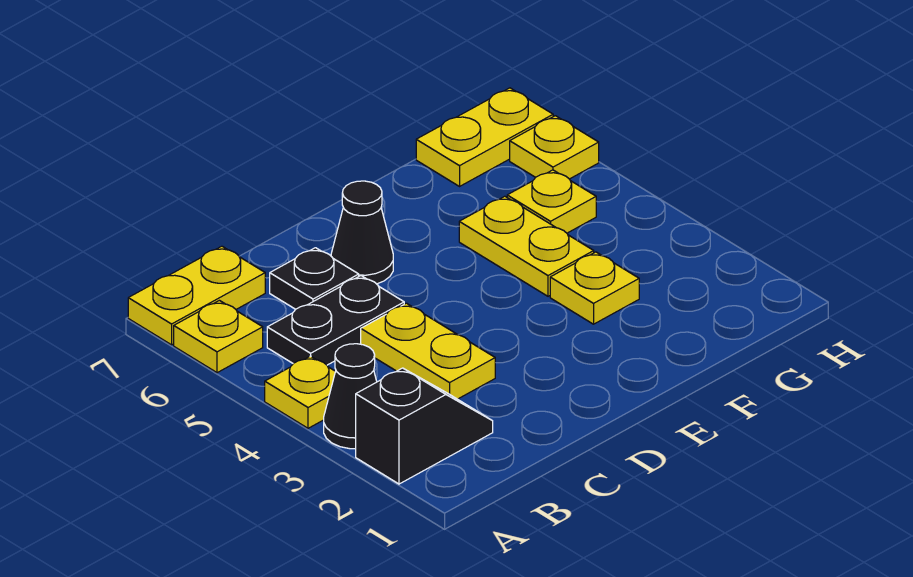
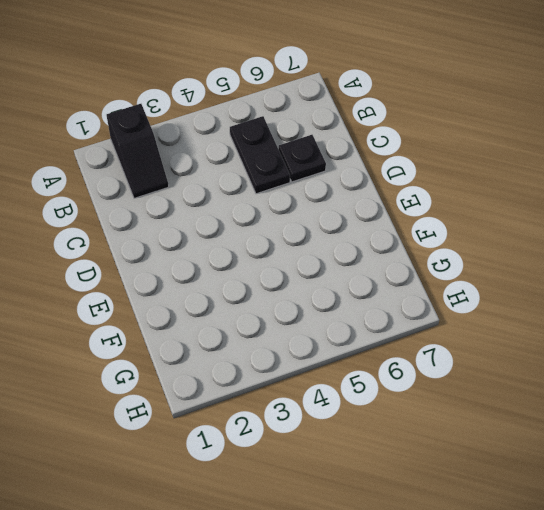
none -> black 1x1 cone [324,344,377,449]
none -> yellow 1x1 plate [265,356,335,428]
none -> yellow 1x1 plate [174,301,263,373]

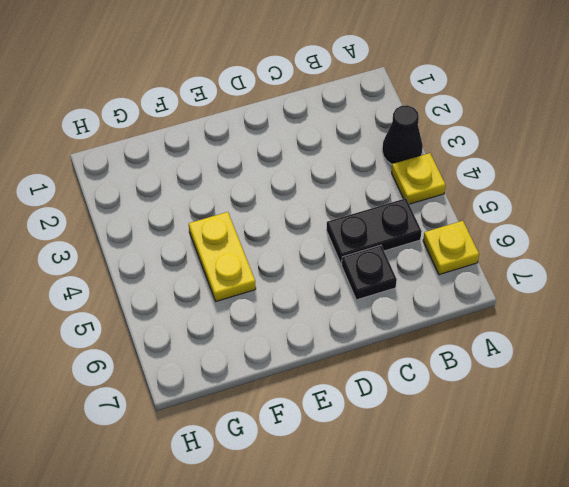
none -> black 1x2 slope [356,368,493,484]
none -> yellow 1x2 plate [128,246,265,345]
none -> yellow 1x2 plate [361,303,495,399]

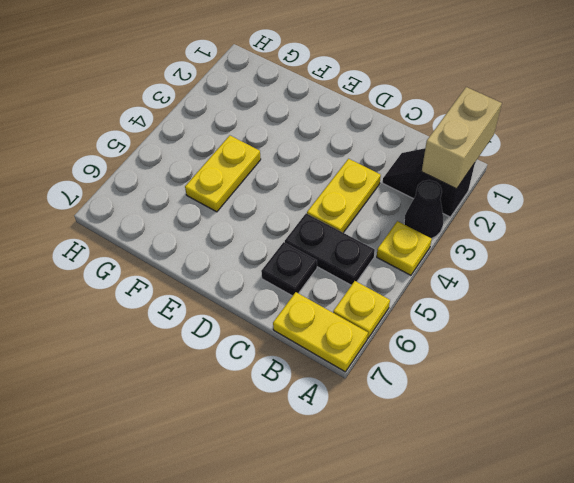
tan 1x2 brick [422,87,502,189] -> none
none -> black 1x1 cone [331,181,393,284]
none -> yellow 1x1 plate [550,252,639,324]
none -> yellow 1x1 plate [507,170,596,233]

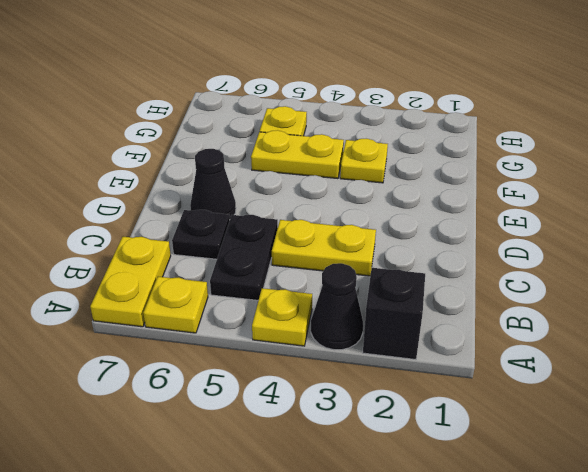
none -> yellow 1x2 plate [416,88,553,186]
none -> yellow 1x1 plate [510,116,599,179]

